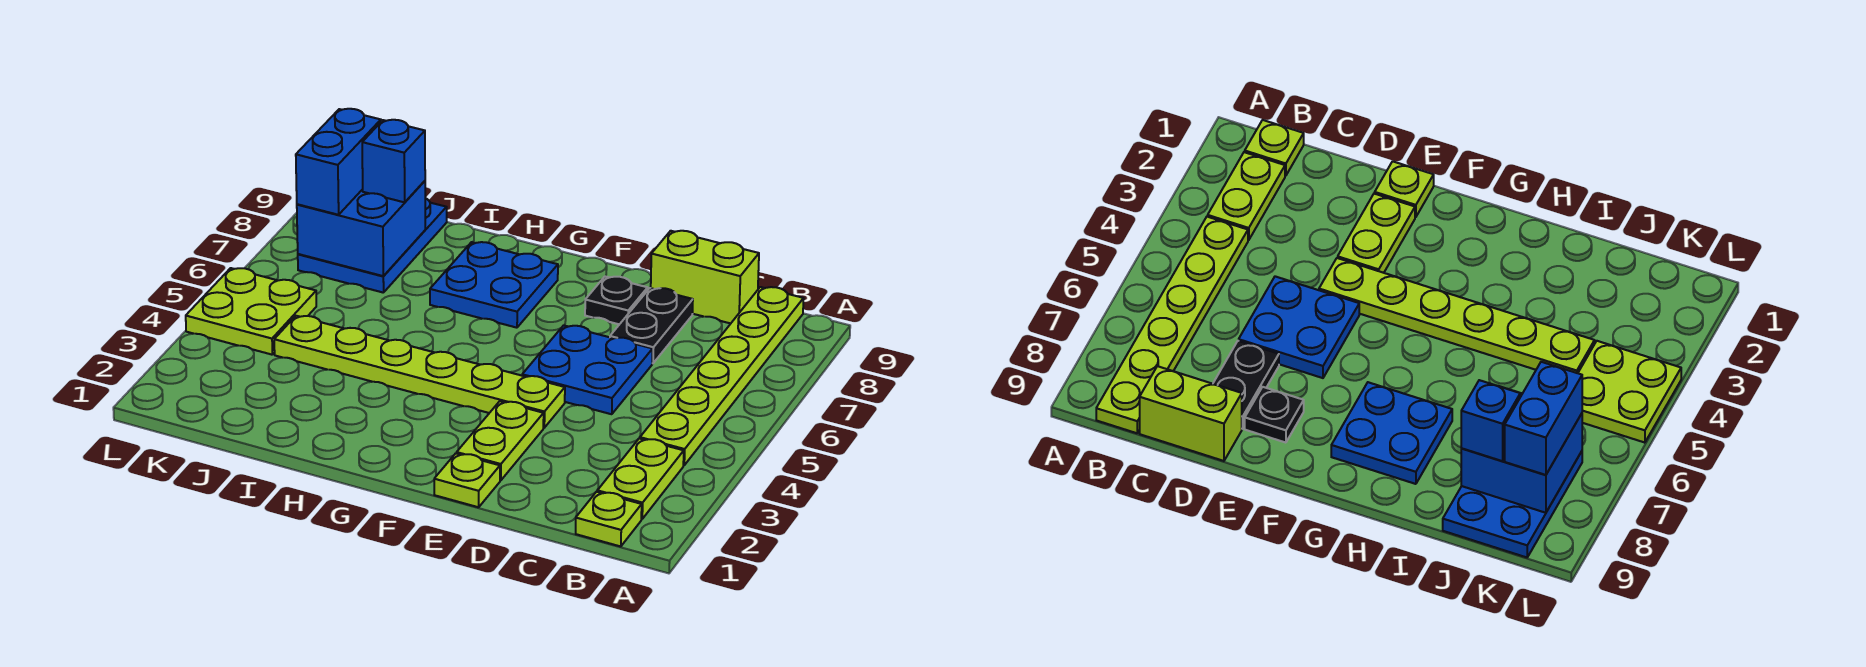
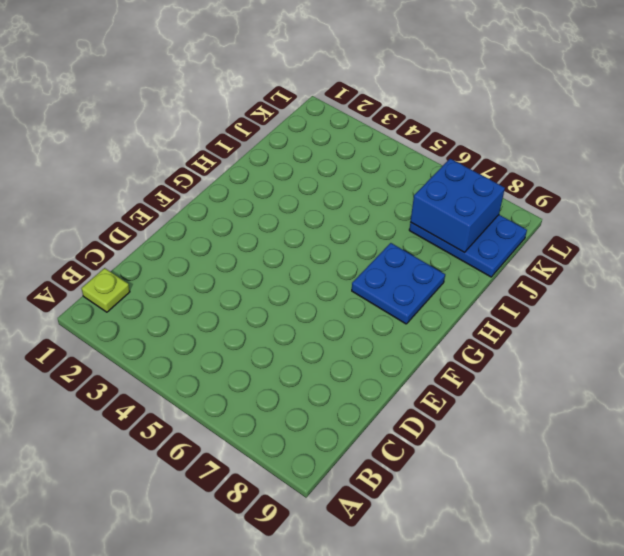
none -> lime 1x2 plate [597,439,684,519]
none -> lime 1x6 plate [640,287,804,465]
none -> lime 1x2 brick [651,231,759,323]

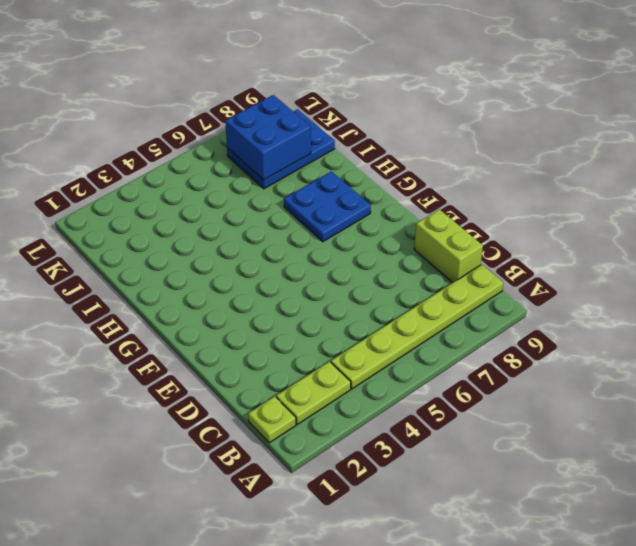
none -> blue 2x2 plate [522,325,653,414]
none -> black 1x2 plate [610,288,693,363]
none -> lime 1x1 plate [434,453,500,507]

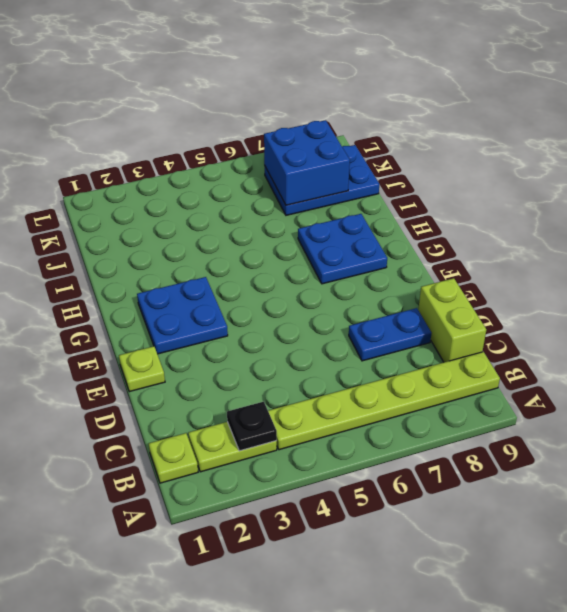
black 1x1 plate [227,402,277,451] -> black 1x1 plate moved to [585,276,648,324]
blue 1x2 plate [349,308,431,361] -> black 1x2 plate [610,288,693,363]
blue 2x2 plate [137,277,228,354] -> blue 2x2 plate moved to [522,325,653,414]
none -> lime 1x2 plate [457,401,544,480]
none -> lime 1x6 plate [274,316,565,428]
none -> lime 2x2 plate [186,268,316,355]

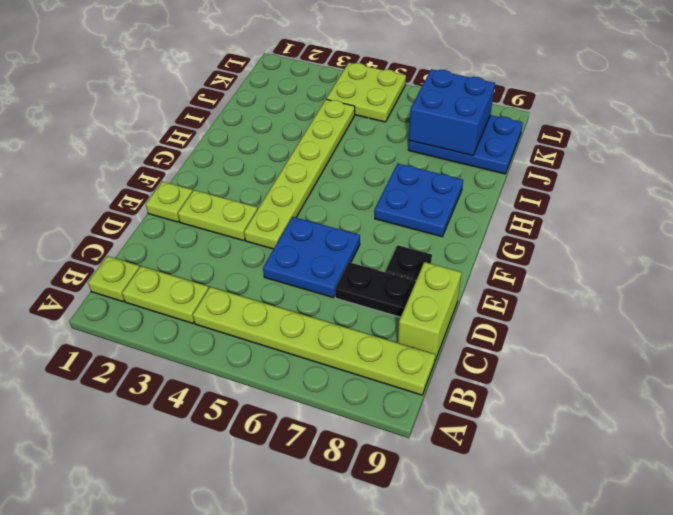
none -> blue 1x1 brick [362,120,425,202]
none -> blue 1x2 brick [296,109,381,215]

